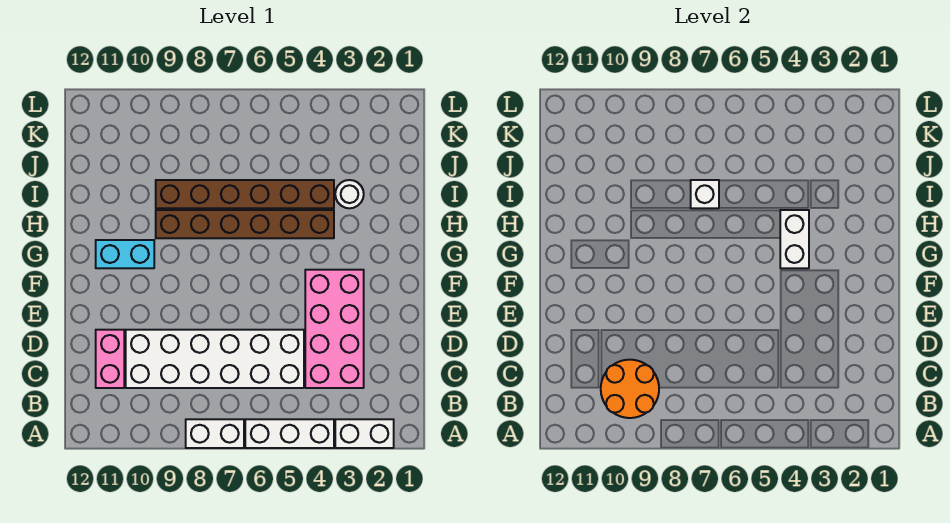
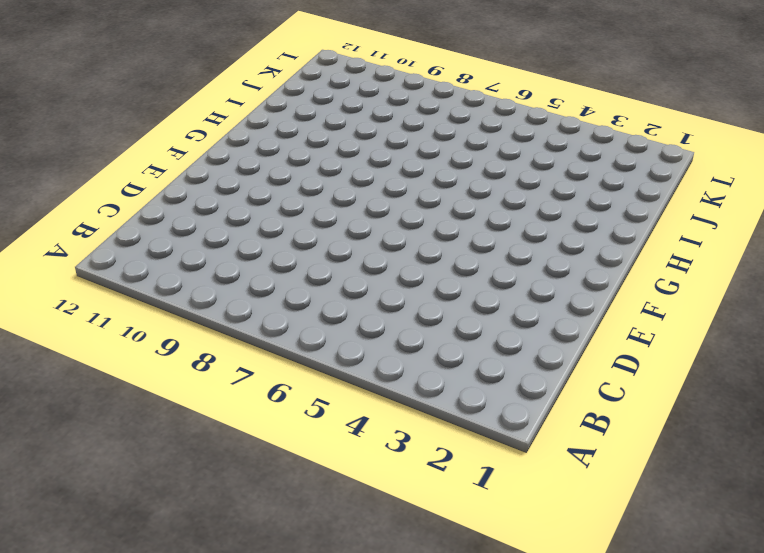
none -> white 1x2 brick [335,419,394,448]
none -> white 1x3 brick [245,419,334,448]
none -> white 1x2 brick [186,419,244,448]

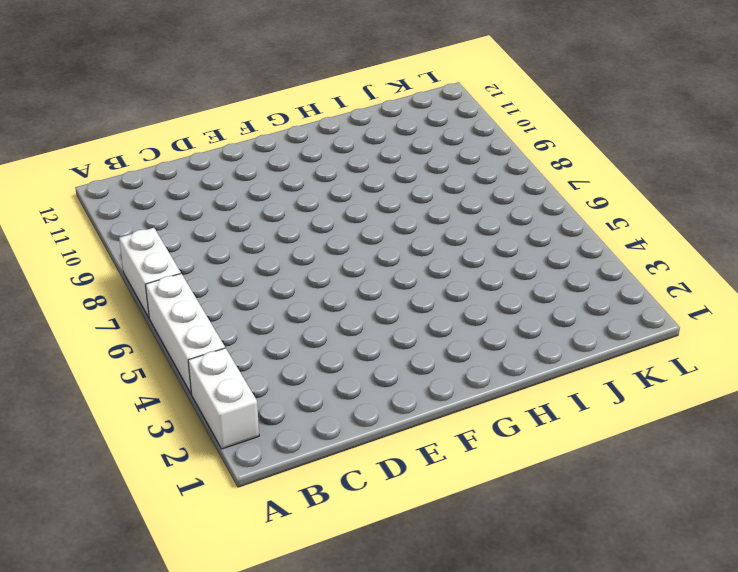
none -> pink 2x4 brick [305,270,364,388]
none -> white 2x6 brick [126,330,304,388]
none -> pink 1x2 brick [96,330,124,388]

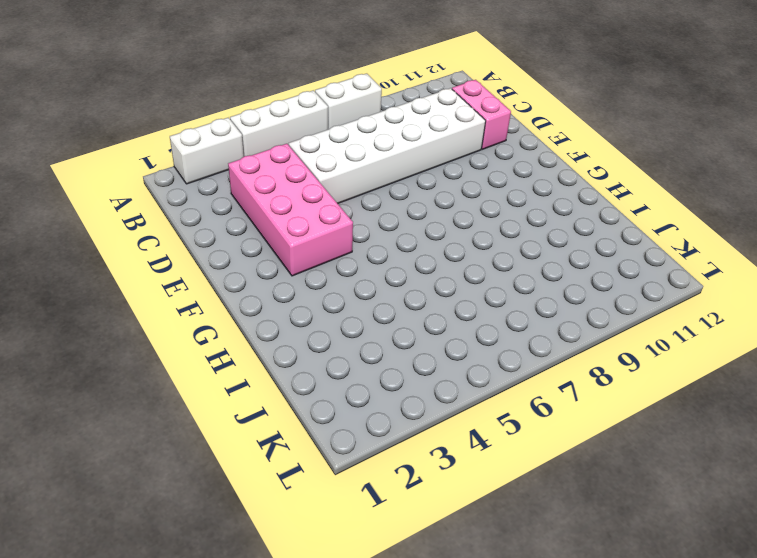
none -> cyan 1x2 brick [96,240,154,268]
none -> brown 1x6 brick [156,210,334,238]
none -> white 1x1 round brick [335,180,364,208]

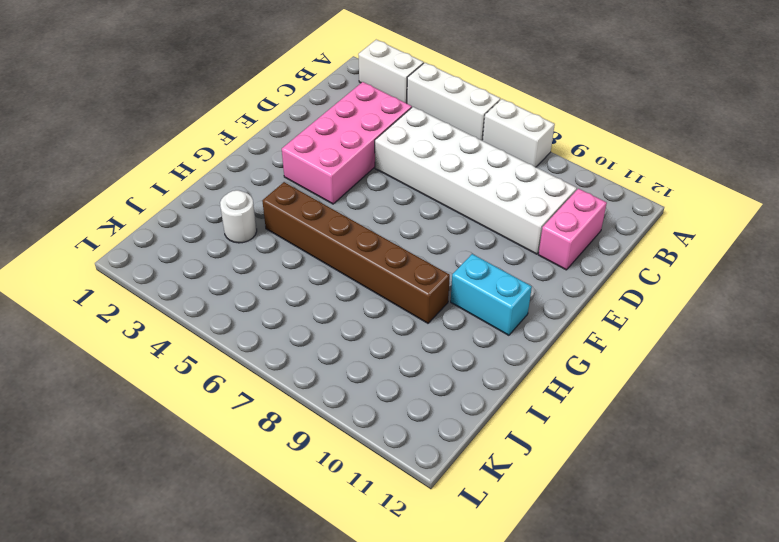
none -> brown 1x6 brick [156,180,334,208]
none -> orange 2x2 round brick [601,360,659,418]
none -> white 1x2 brick [780,210,809,268]

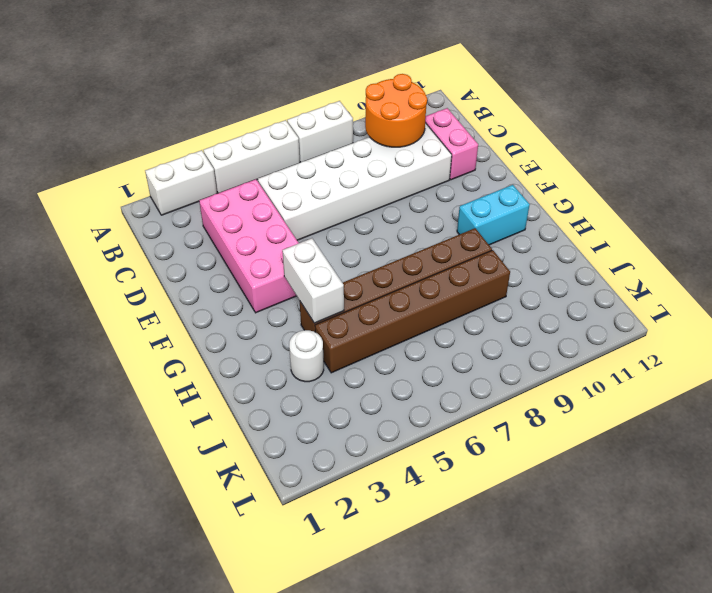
none -> white 1x1 brick [691,180,719,208]

